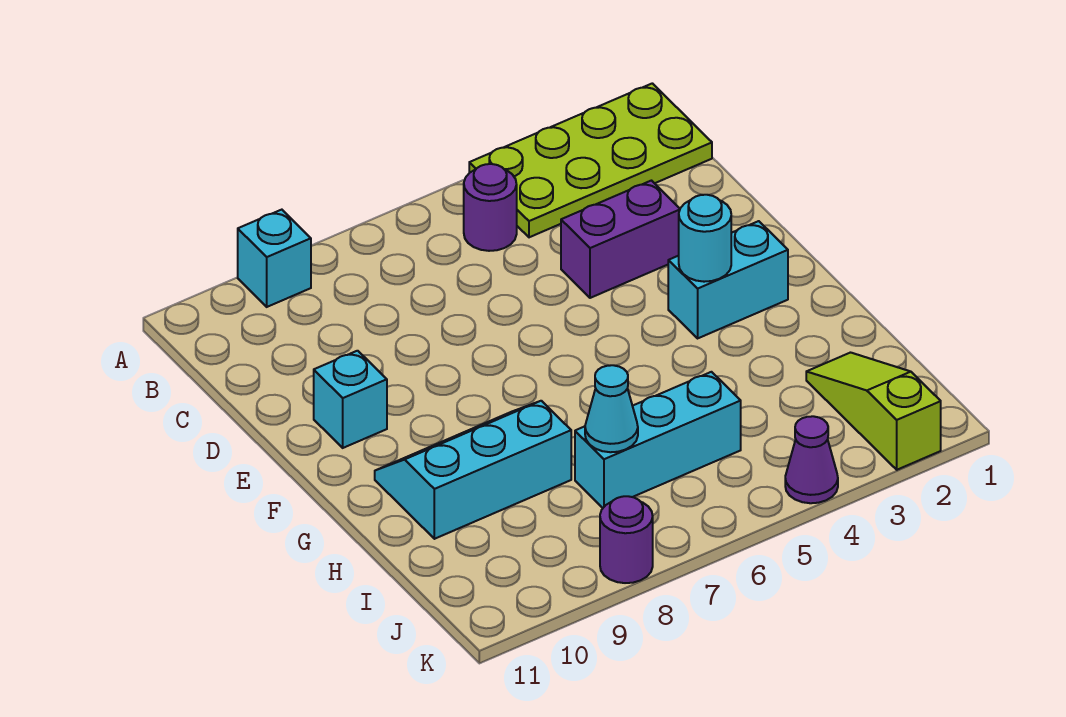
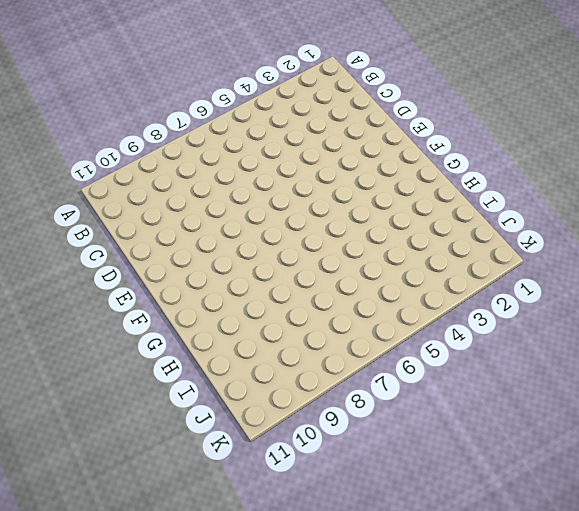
none -> lime 2x4 plate [469,83,712,237]
none -> cyan 1x1 brick [238,210,311,307]
none -> purple 1x1 round brick [464,164,517,251]

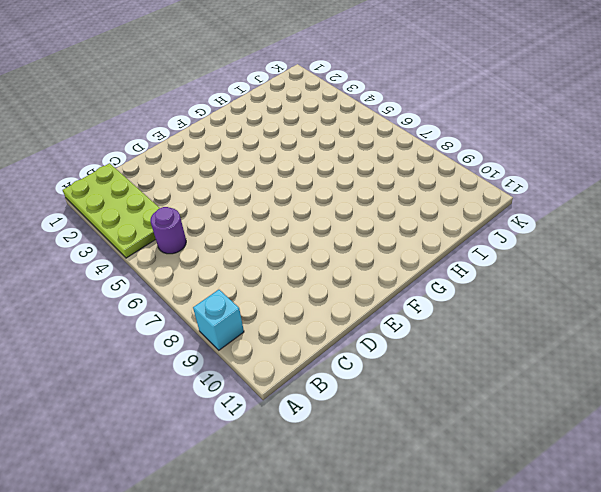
none -> purple 1x2 brick [561,181,680,298]
none -> cyan 1x1 brick [314,351,387,448]
none -> cyan 1x2 brick [668,221,788,338]

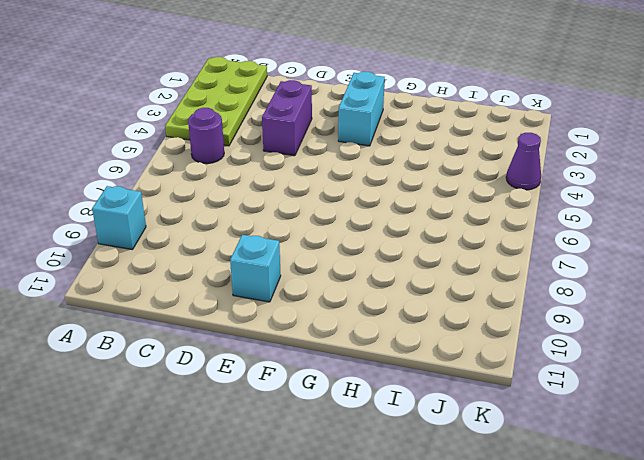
none -> cyan 2x3 slope [375,401,571,539]
none -> lime 1x3 slope [806,353,941,470]
none -> cyan 1x3 brick [575,372,741,508]

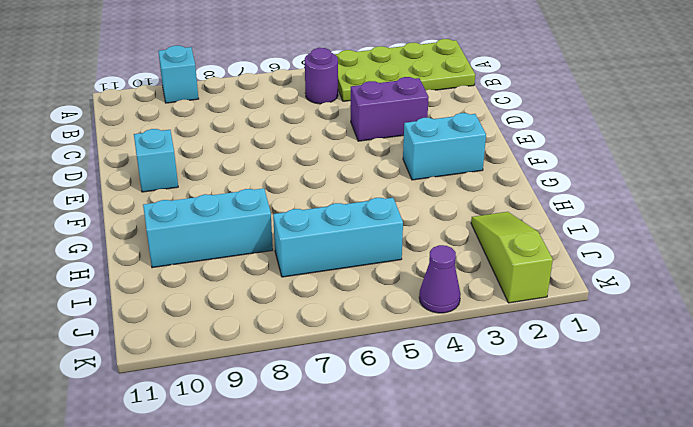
none -> purple 1x1 round brick [600,496,653,583]
none -> cyan 1x1 round brick [679,195,731,282]
none -> cyan 1x1 cone [585,365,638,452]

